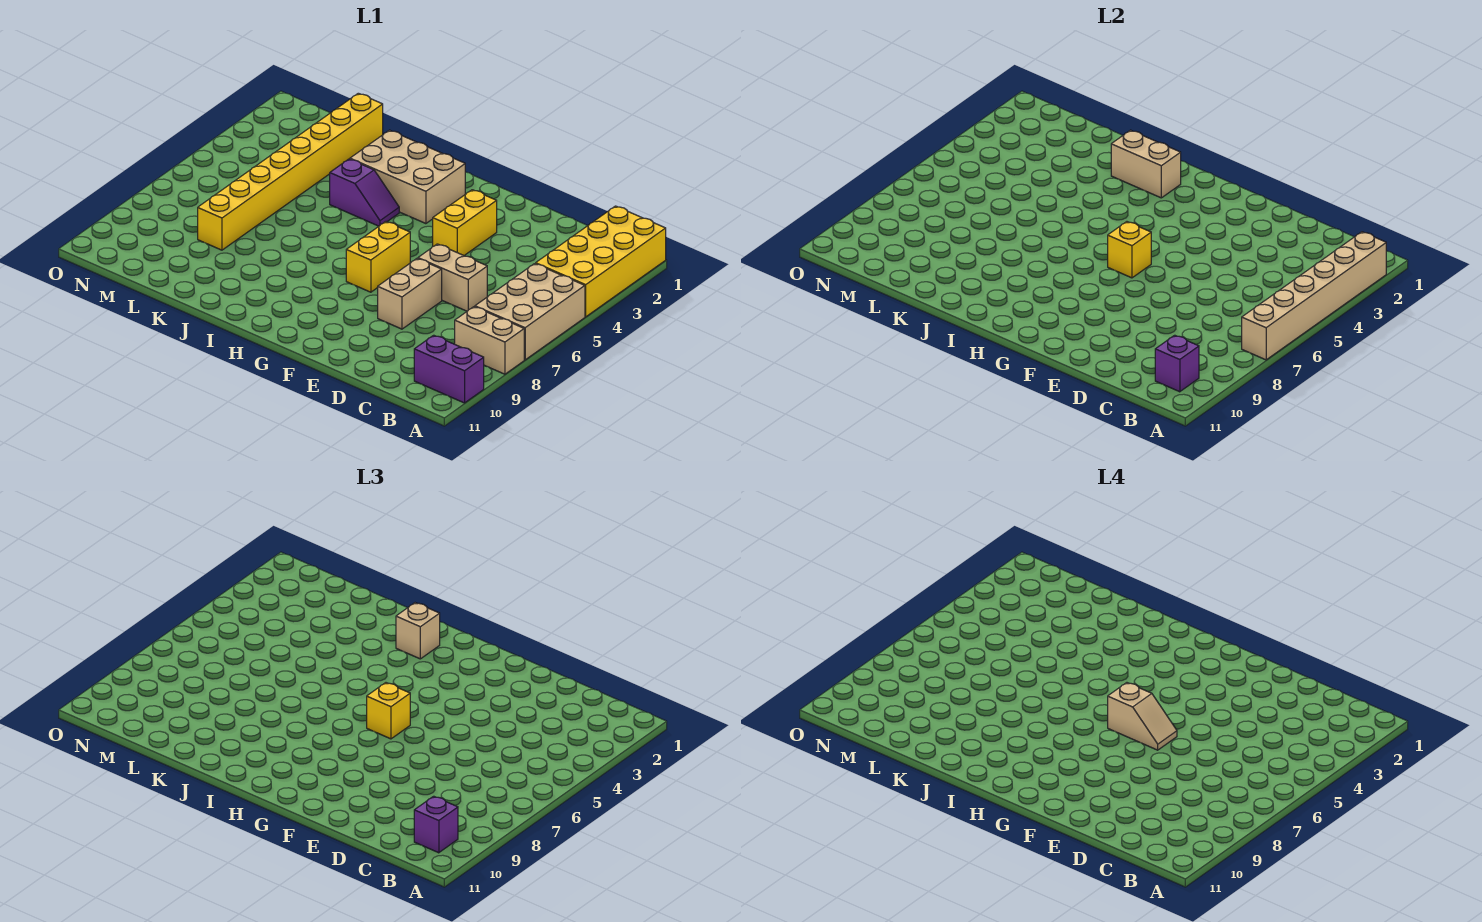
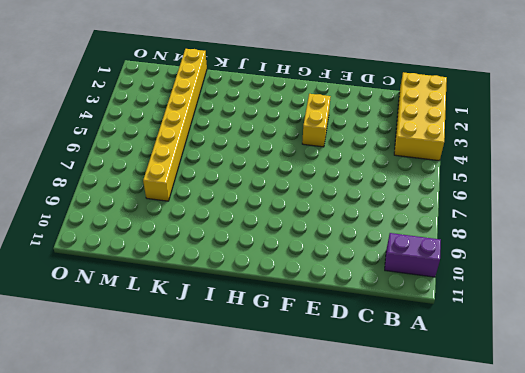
none -> tan 2x3 brick [475,264,585,360]
none -> tan 1x2 brick [455,307,524,374]
none -> tan 1x2 brick [418,244,487,311]

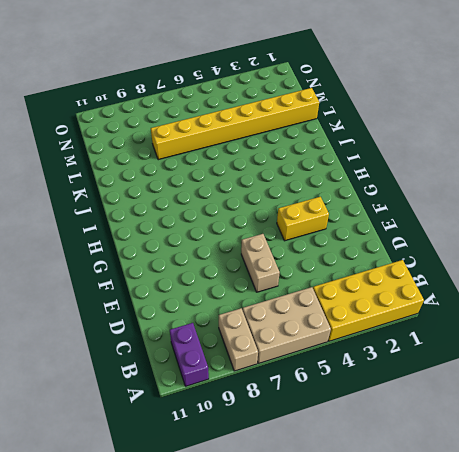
none -> tan 1x2 brick [378,259,442,329]
none -> yellow 1x2 brick [346,222,410,292]
none -> tan 2x3 brick [350,130,465,224]

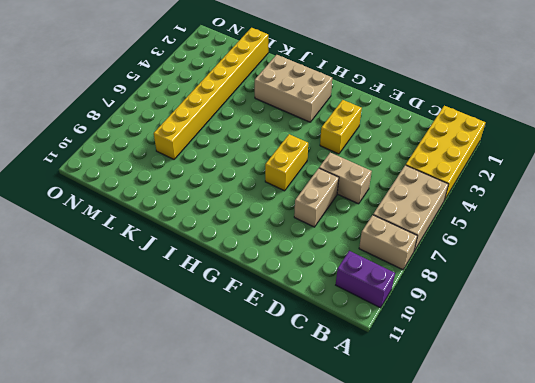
none -> purple 1x2 slope [330,159,399,226]
none -> tan 1x6 brick [1242,232,1386,360]
none -> purple 1x1 brick [1155,335,1199,392]

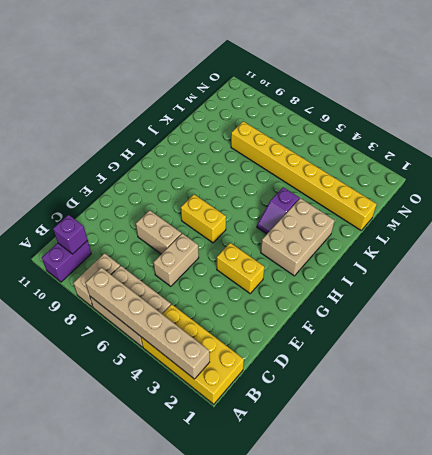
none -> yellow 1x1 brick [1108,222,1151,278]
none -> tan 1x2 brick [1111,130,1181,198]
none -> purple 1x1 brick [414,796,458,853]

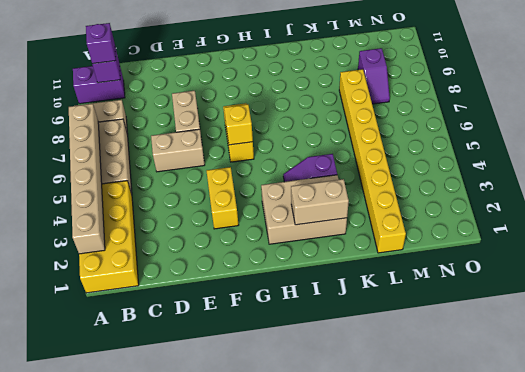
purple 1x2 slope [358,48,390,104] -> none
none -> yellow 1x1 brick [367,683,410,739]
none -> tan 1x1 brick [396,603,440,659]
none -> tan 1x2 slope [1108,683,1177,750]

